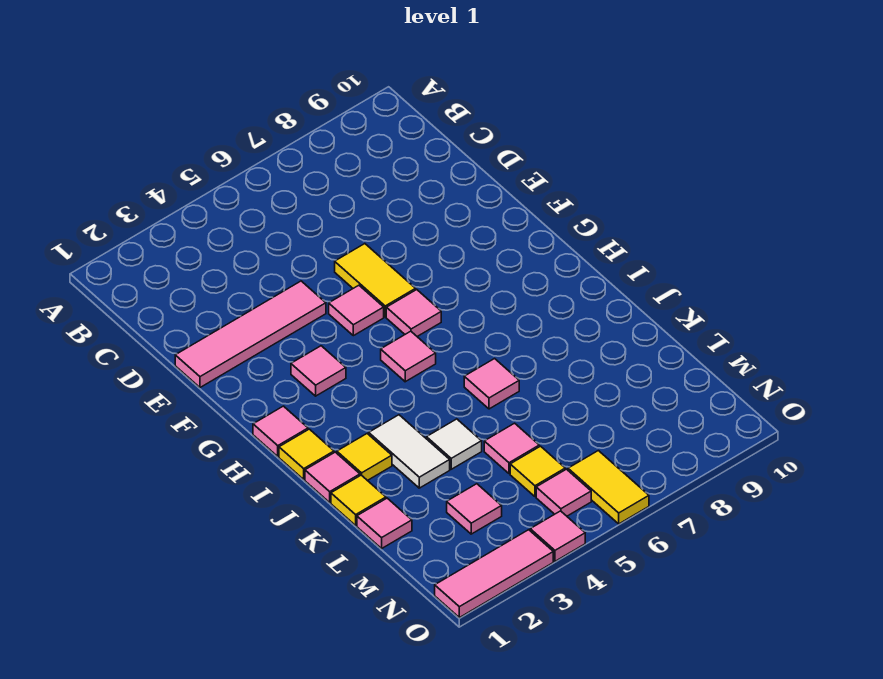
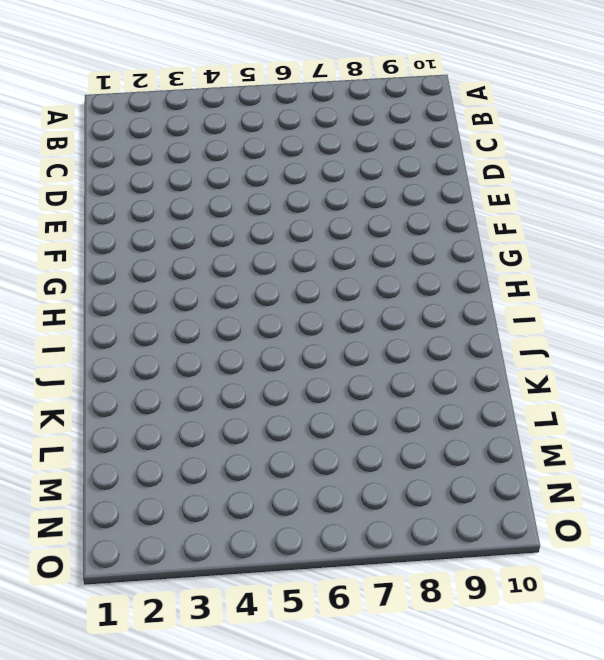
none -> pink 1x4 tile [175,281,326,387]
none -> yellow 1x2 tile [335,244,416,317]
none -> pink 1x1 tile [329,285,384,336]

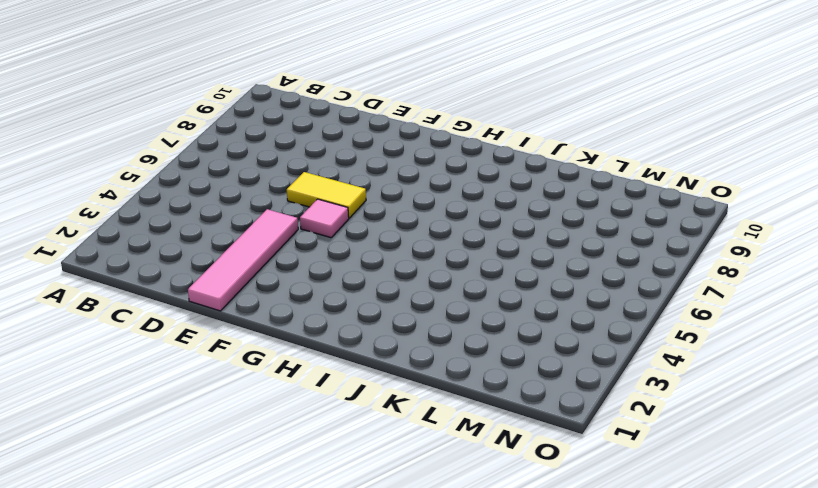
none -> pink 1x1 tile [291,346,346,396]
none -> pink 1x1 tile [386,290,441,336]
none -> pink 1x1 tile [253,406,308,456]

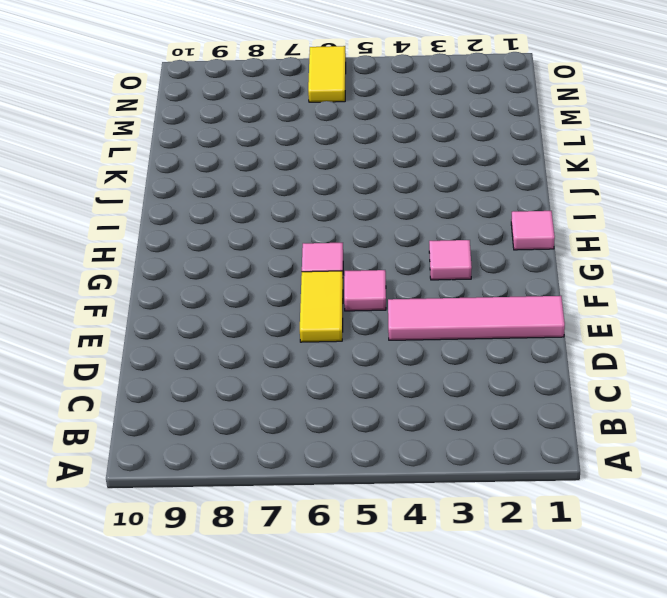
none -> pink 1x1 tile [381,331,436,382]
none -> yellow 1x1 tile [279,429,334,479]
none -> pink 1x1 tile [305,452,360,502]

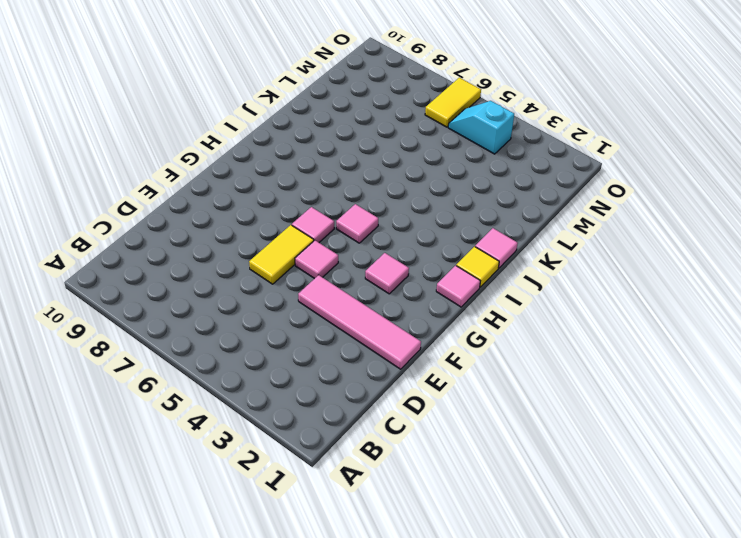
cyan 1x2 slope [448,101,514,154] -> pink 1x1 tile [536,469,591,516]
none -> yellow 1x1 tile [337,434,392,481]
none -> white 1x2 tile [369,415,450,488]
none -> pink 1x1 tile [464,359,519,409]

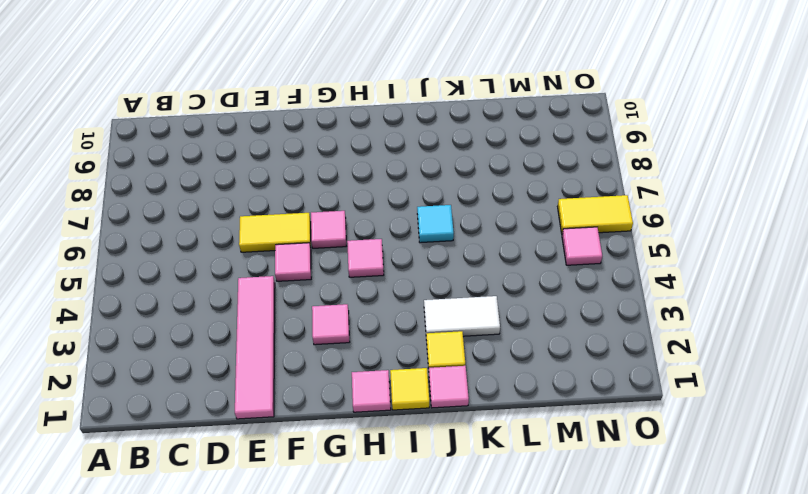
cyan 1x1 tile [417,205,454,243] -> pink 1x1 tile [464,359,519,409]
none -> yellow 1x1 tile [331,475,386,525]
none -> white 1x1 tile [427,419,482,469]
none -> pink 1x1 tile [357,498,412,548]

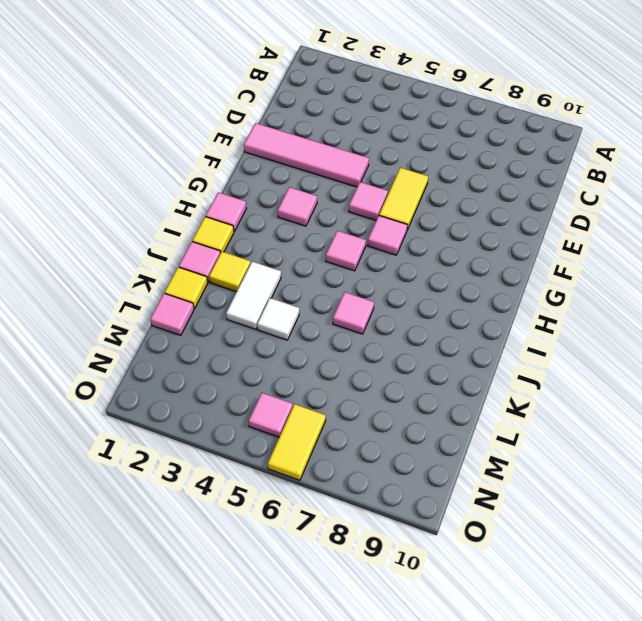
none -> pink 1x1 tile [484,423,539,474]
none -> pink 1x1 tile [447,484,502,534]
none -> yellow 1x1 tile [510,446,565,497]

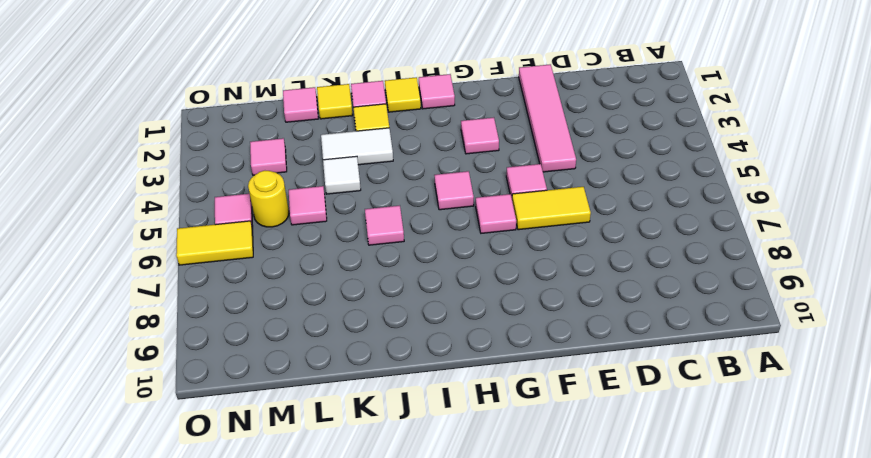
yellow 1x1 round brick [248,171,289,227] -> yellow 1x1 tile [510,446,565,497]
none -> pink 1x3 tile [435,530,553,618]
none -> pink 1x1 tile [530,511,585,561]

